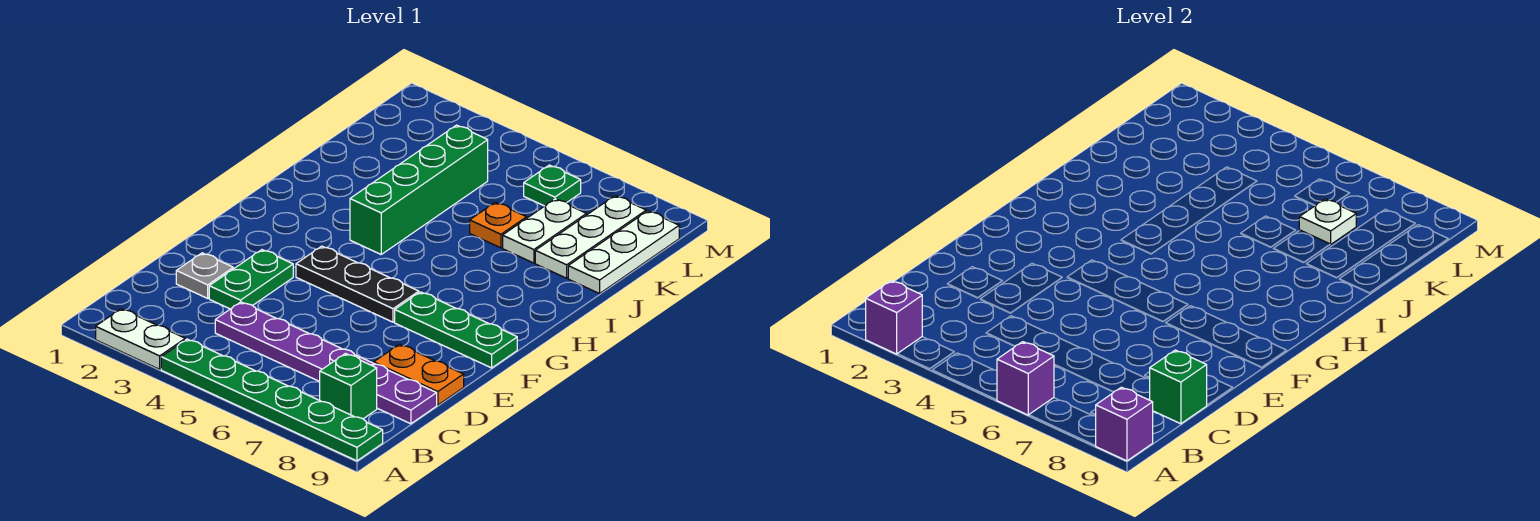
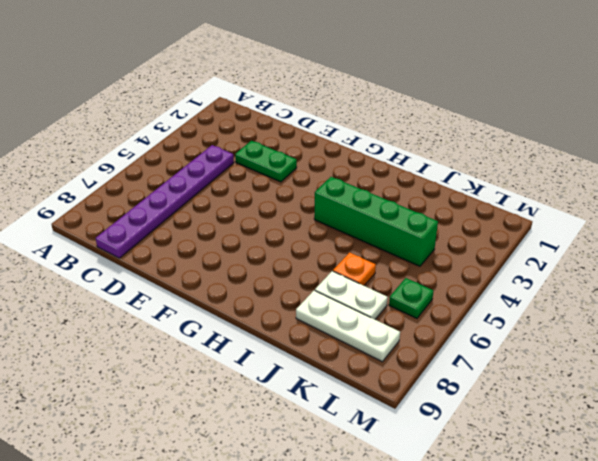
none -> white 1x2 plate [96,309,185,369]
none -> green 1x6 plate [161,339,383,461]
none -> green 1x1 brick [320,354,377,419]

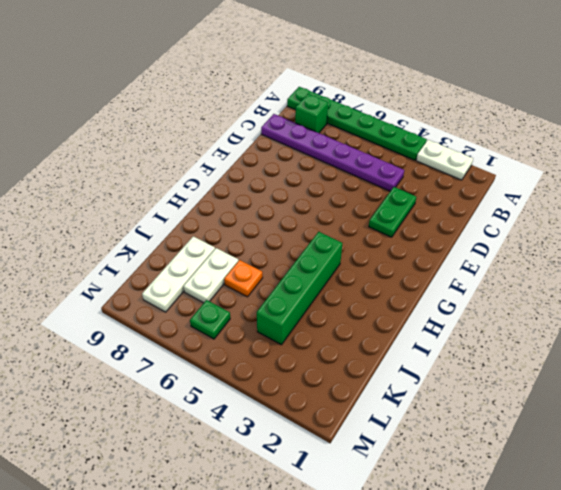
none -> grey 1x1 plate [176,253,233,298]
none -> orange 1x2 plate [374,344,464,405]
none -> black 1x3 plate [296,246,419,322]

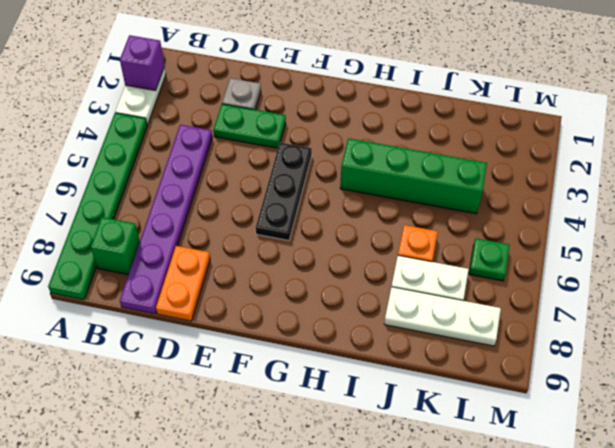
none -> green 1x3 plate [395,292,517,368]
none -> white 1x3 plate [568,211,679,294]
none -> purple 1x1 brick [997,342,1054,415]

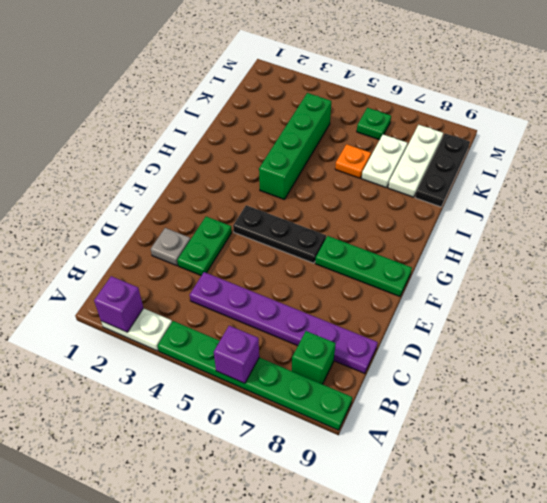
black 1x3 plate [415,133,470,207] -> white 1x3 plate [568,211,679,294]
none -> orange 1x2 plate [374,344,464,405]
none -> purple 1x1 brick [1096,387,1153,461]
none -> green 1x1 brick [1149,350,1207,424]

